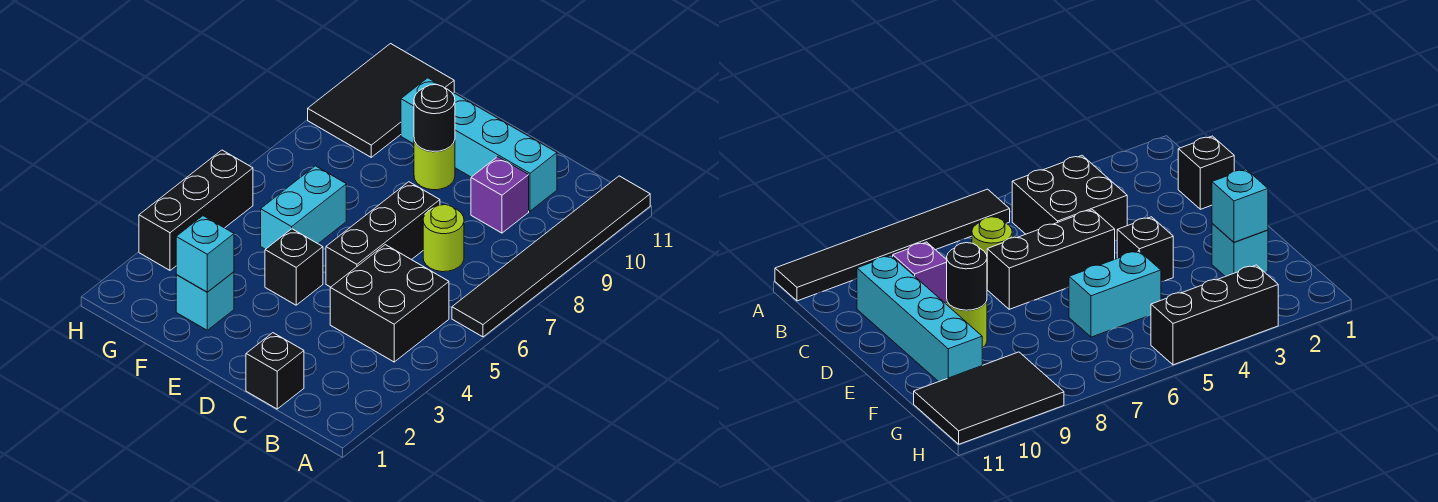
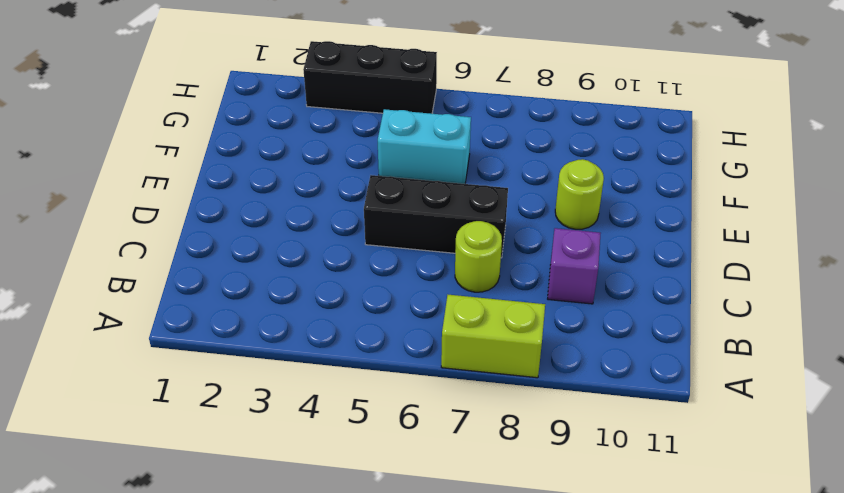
lime 1x2 brick [441,295,545,378] -> black 1x6 tile [452,176,650,337]
none -> black 2x2 brick [330,245,449,362]
none -> black 1x1 brick [246,333,304,409]
none -> cyan 1x4 brick [401,78,557,211]

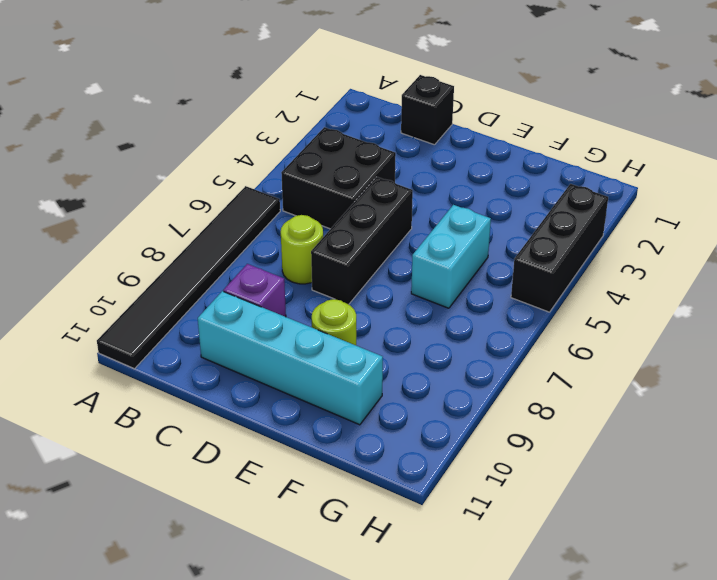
none -> black 1x1 brick [265,229,323,305]
none -> cyan 1x1 brick [176,272,234,330]
none -> black 2x3 tile [308,44,454,157]

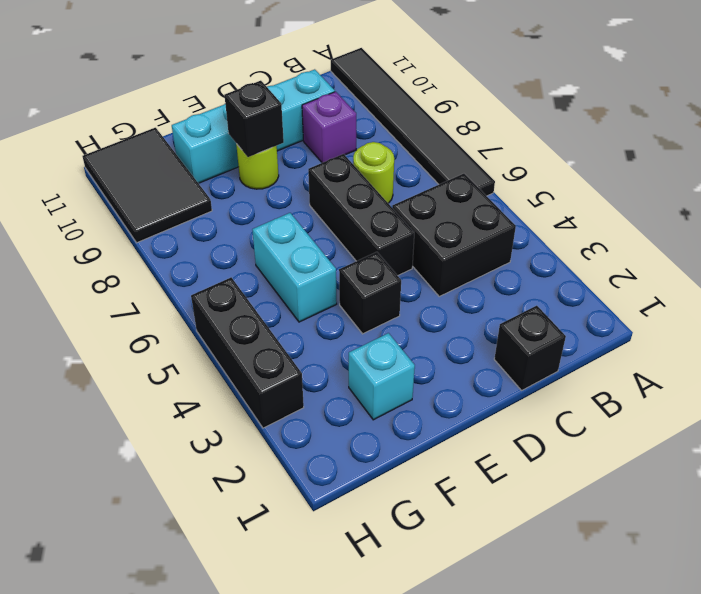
black 1x1 brick [224,81,284,157] -> black 1x1 round brick [414,85,455,151]
none -> cyan 1x1 brick [176,216,234,292]

